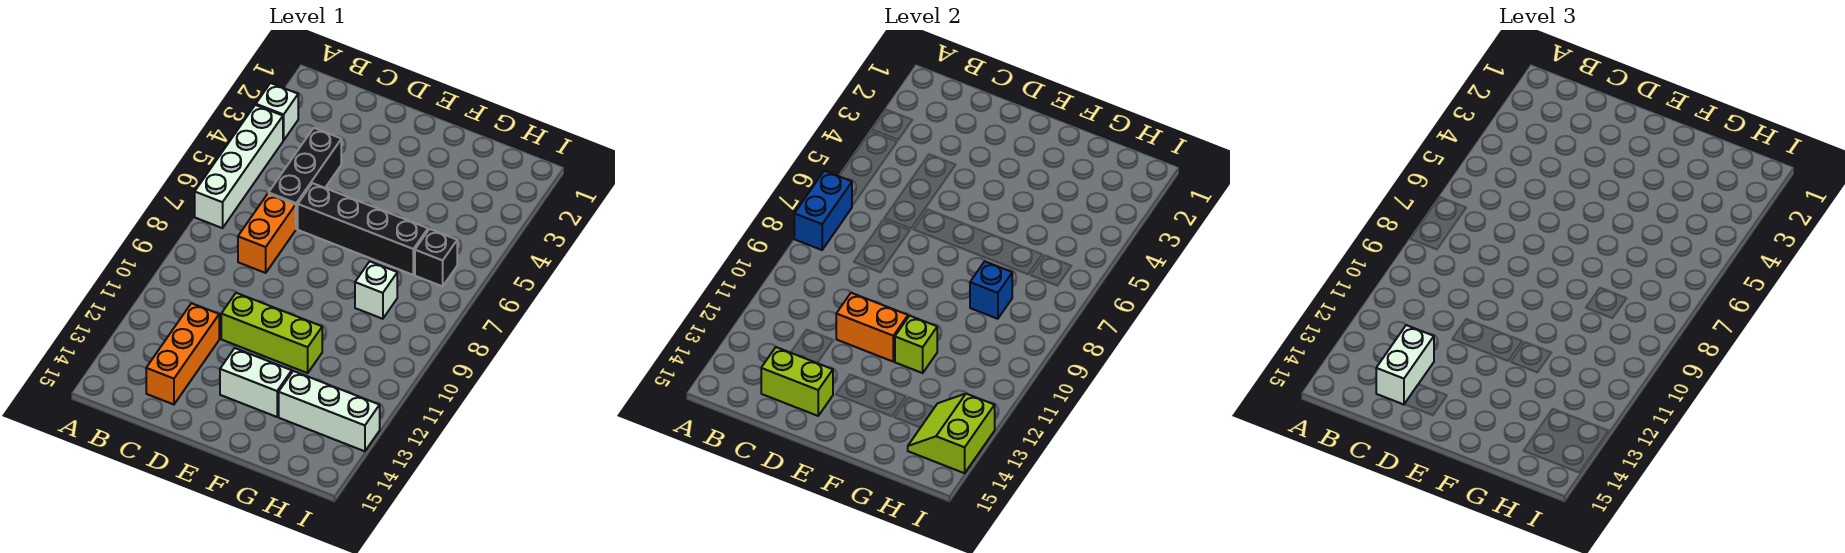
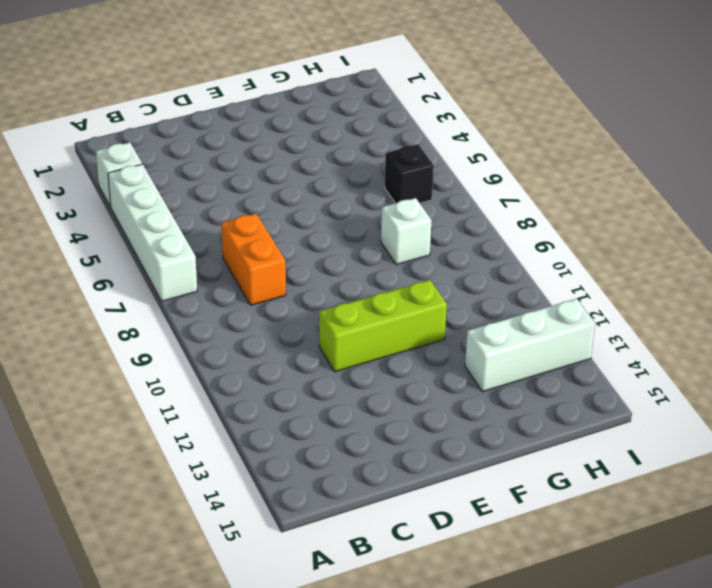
none -> black 1x3 brick [268,128,341,229]
none -> orange 1x3 brick [146,303,219,405]
none -> black 1x4 brick [298,183,428,275]

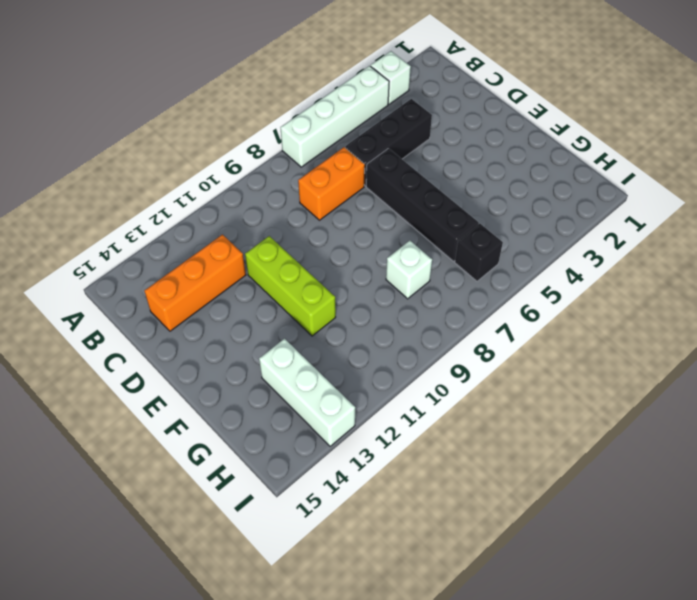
none -> white 1x2 brick [220,348,292,417]
none -> blue 1x2 brick [794,171,852,250]
none -> lime 1x2 brick [761,347,833,416]

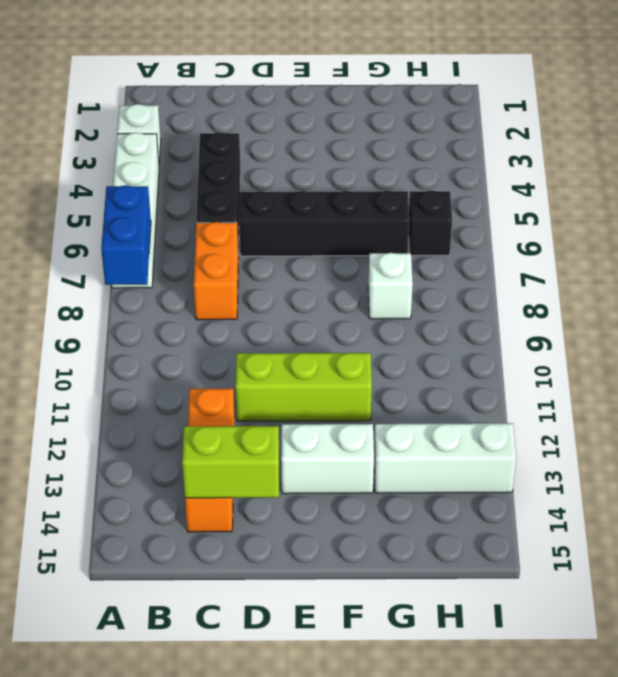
none -> orange 1x2 brick [836,293,908,361]
none -> lime 1x1 brick [895,316,937,373]
none -> blue 1x1 brick [970,261,1012,319]

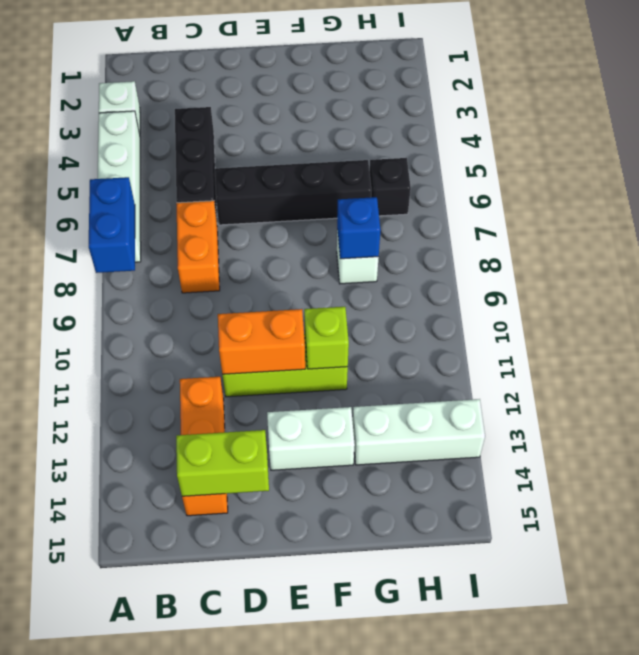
none -> lime 2x2 slope [908,394,995,473]
none -> white 1x2 brick [1376,325,1434,405]

